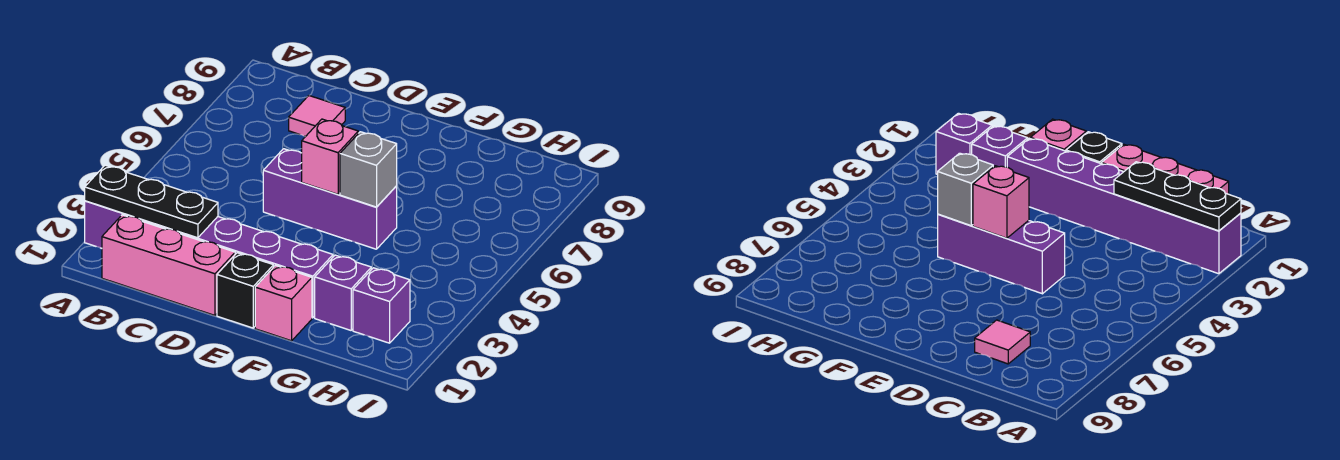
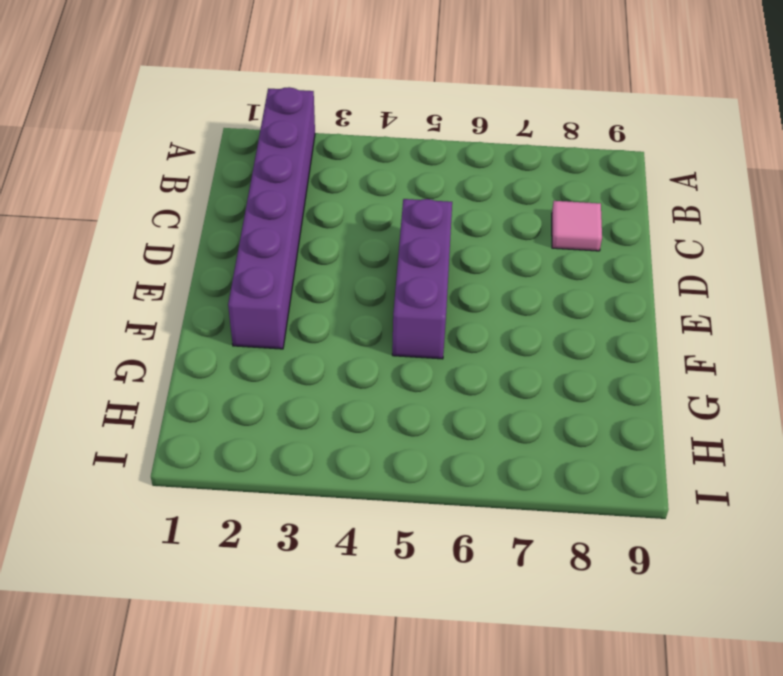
none -> pink 1x3 brick [102,215,235,315]
none -> black 1x1 brick [217,253,274,328]

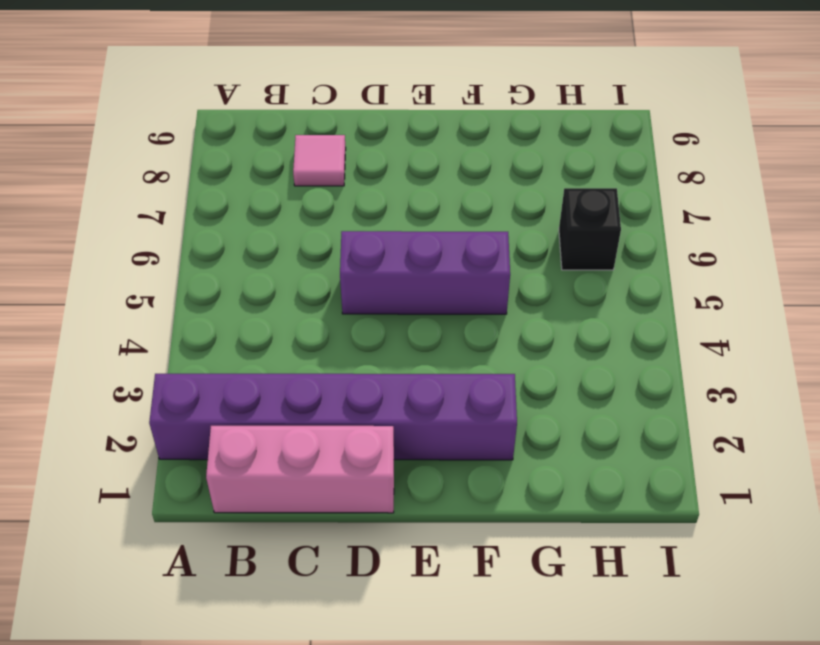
black 1x1 brick [559,188,621,270] -> black 1x1 brick moved to [217,253,274,328]
none -> pink 1x1 brick [255,265,312,341]
none -> purple 1x1 brick [315,255,371,330]

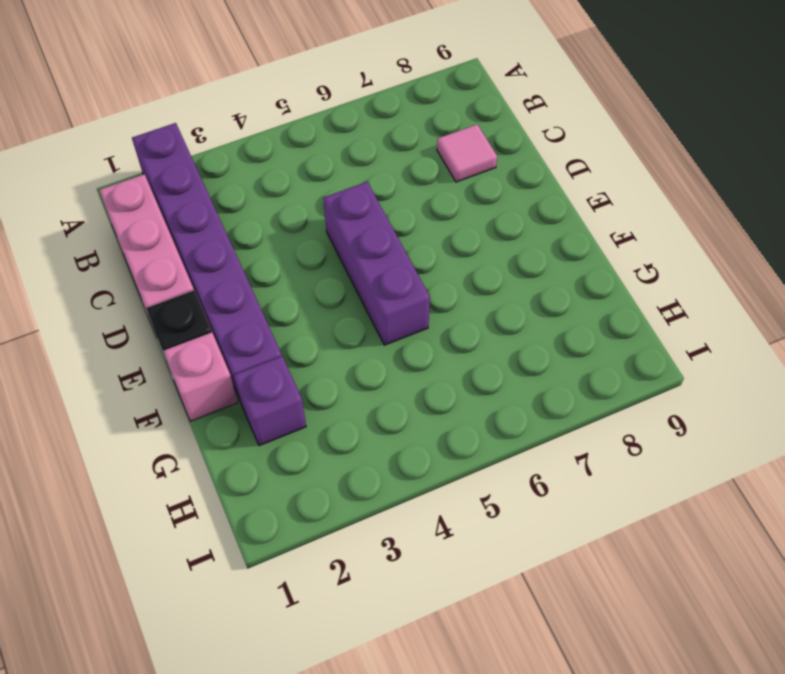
none -> purple 1x1 brick [353,268,410,343]
none -> black 1x3 plate [85,165,218,238]

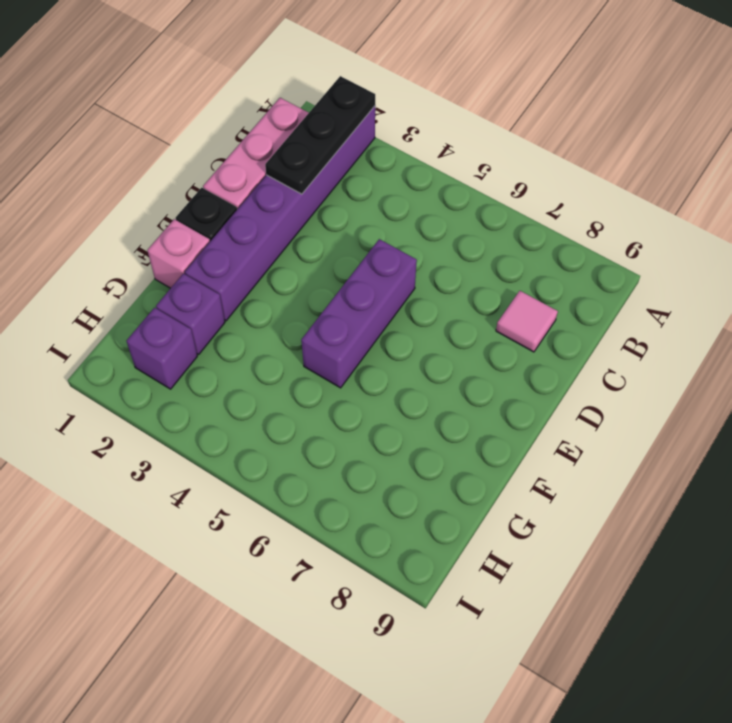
none -> pink 1x1 brick [302,119,358,194]
none -> grey 1x1 brick [340,132,397,207]

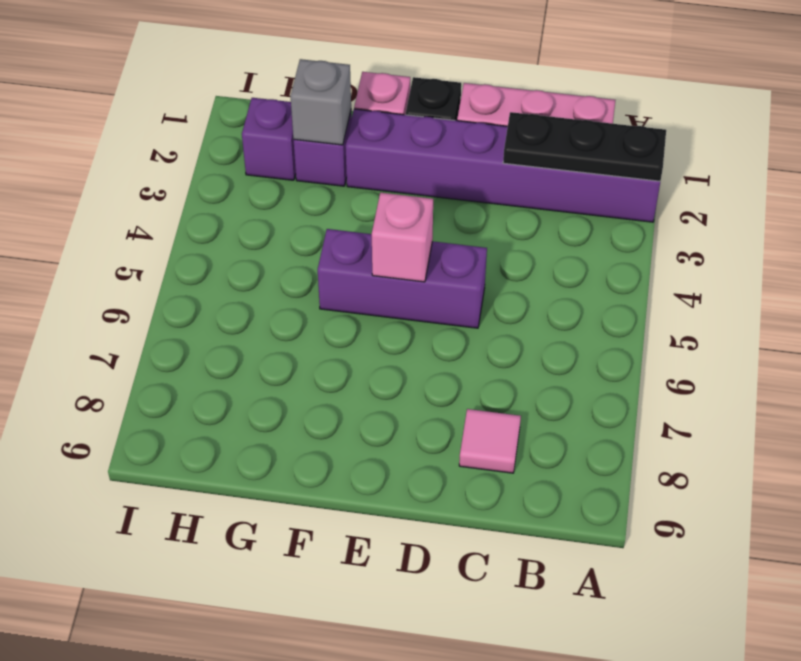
grey 1x1 brick [290,59,351,145] -> grey 1x1 brick moved to [340,132,397,207]

